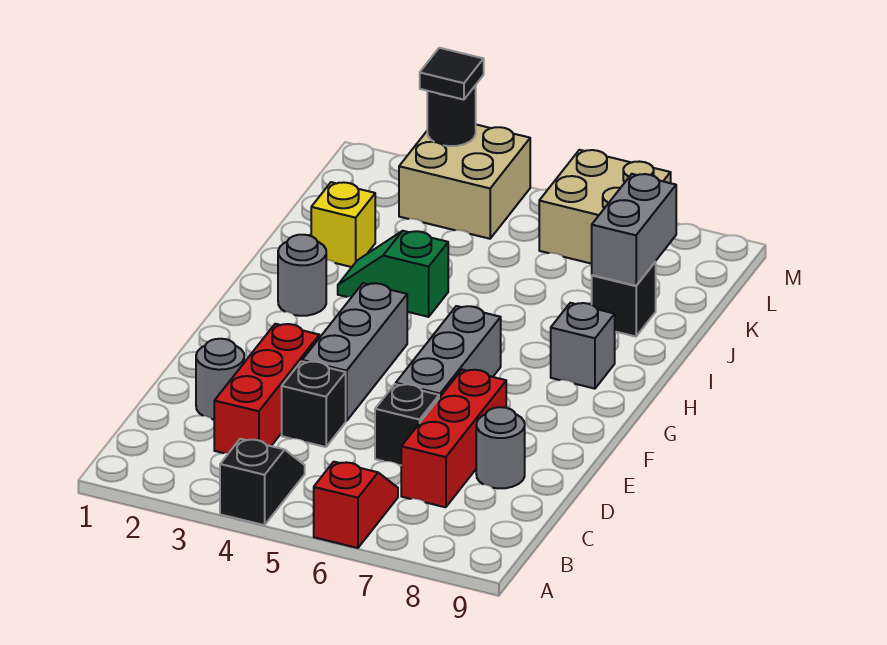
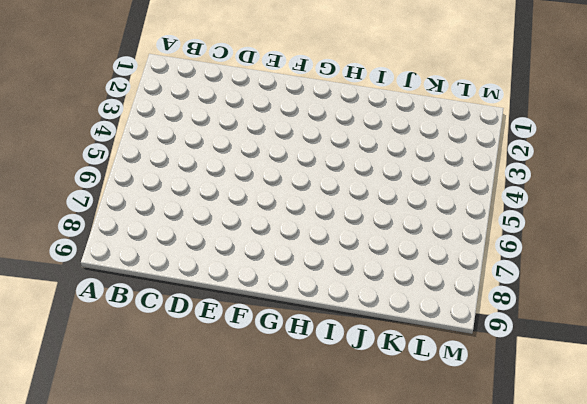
none -> black 1x2 slope [220,439,305,525]
none -> red 1x2 slope [314,462,398,548]
none -> red 1x3 brick [214,324,319,453]

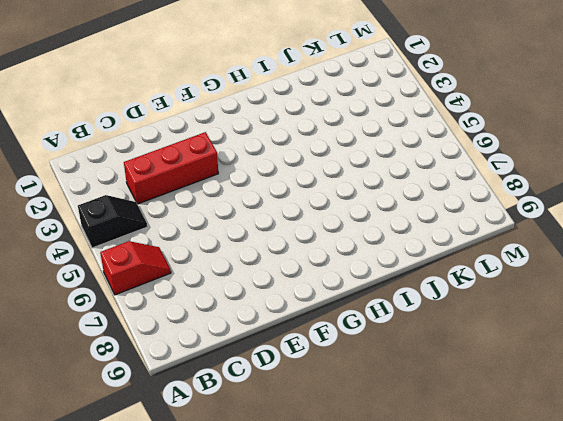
none -> red 1x3 brick [401,370,506,507]
none -> grey 1x1 round brick [196,339,244,419]
none -> black 1x1 brick [282,361,346,447]

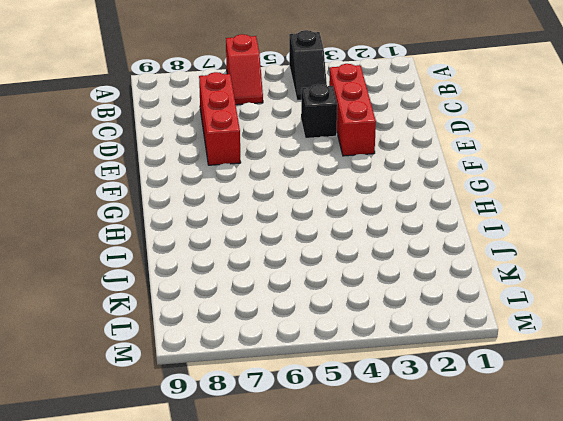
none -> grey 1x1 round brick [196,339,244,419]
none -> black 1x1 brick [375,384,439,465]
none -> grey 1x1 round brick [476,407,525,488]

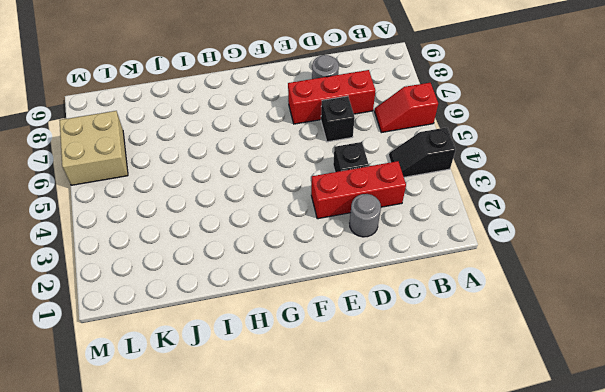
none -> grey 1x3 brick [302,283,407,421]
none -> grey 1x3 brick [396,306,501,398]
none -> grey 1x1 round brick [278,235,326,316]

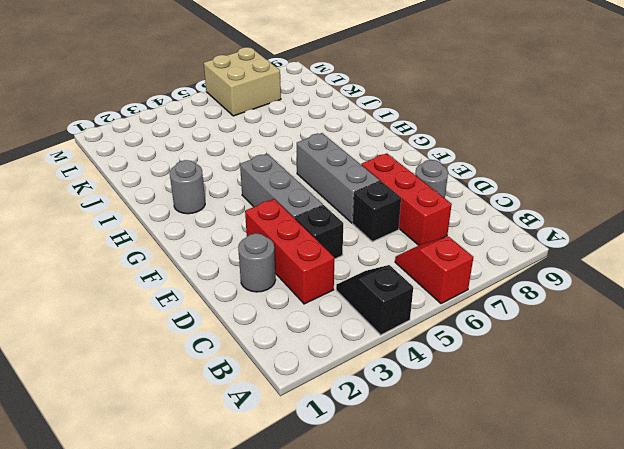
none -> grey 1x1 brick [551,303,615,389]
none -> green 1x2 slope [338,231,448,317]
none -> yellow 1x1 brick [311,182,375,267]

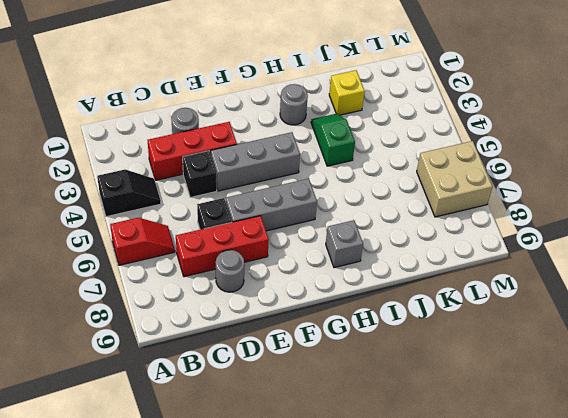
none -> black 1x1 brick [592,262,656,337]
none -> tan 2x2 brick [399,125,530,239]
none -> grey 1x2 brick [592,174,676,286]

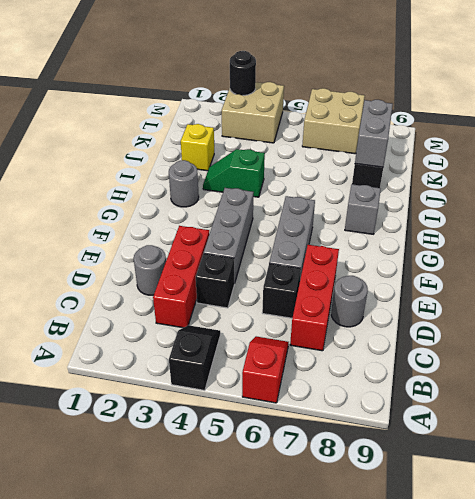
none -> black 1x1 tile [420,48,484,100]

